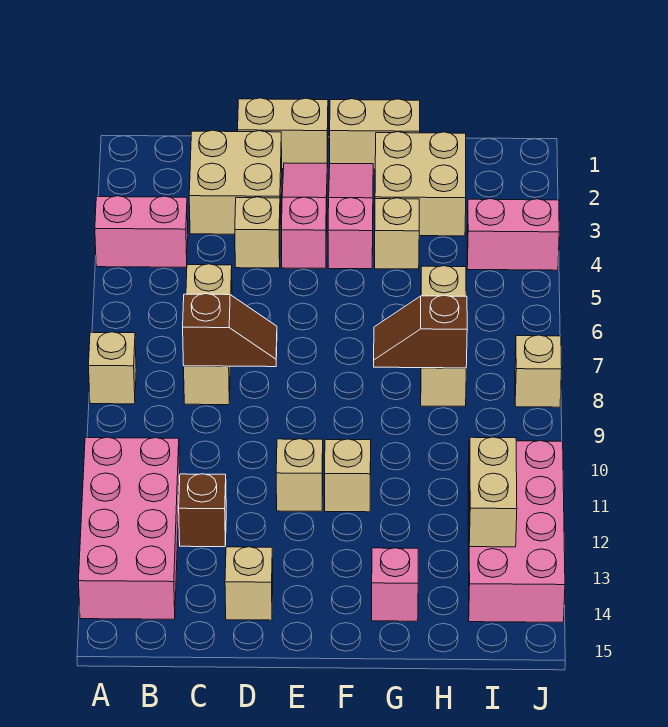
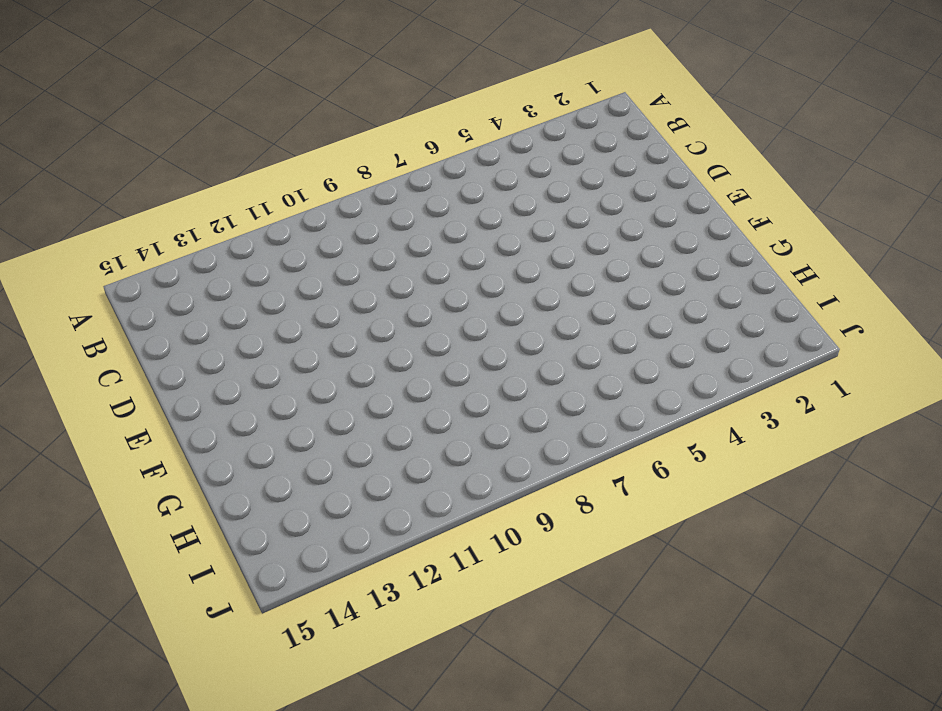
none -> pink 1x2 brick [95,196,188,267]
none -> tan 1x1 brick [89,332,136,404]
none -> pink 2x4 brick [79,437,180,619]

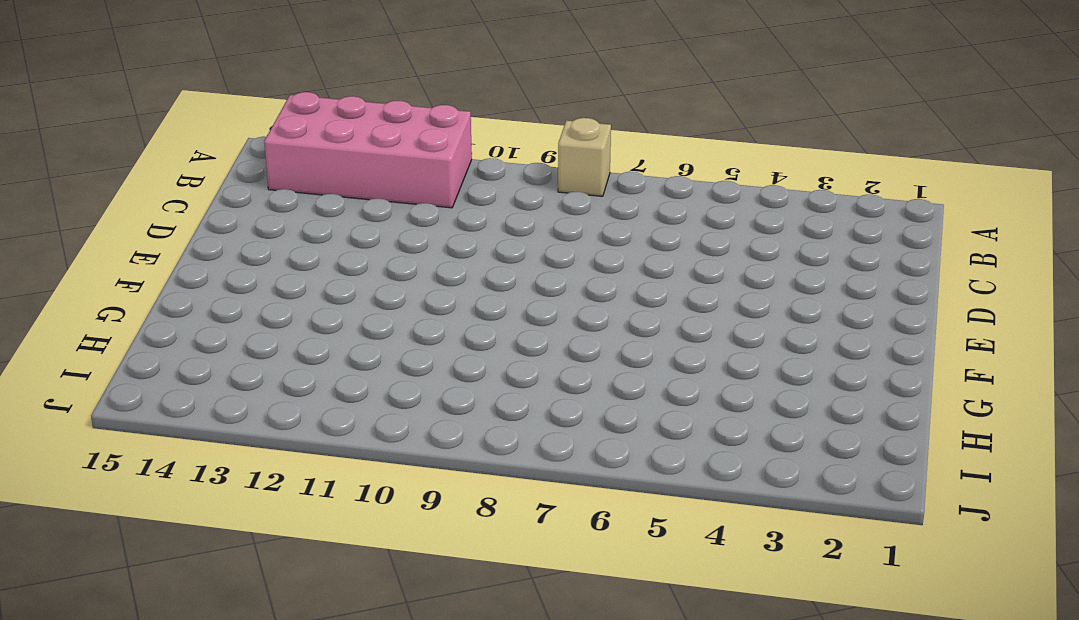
none -> pink 1x2 brick [95,196,188,267]
none -> tan 2x2 brick [189,130,282,234]
none -> tan 1x3 brick [184,264,232,405]

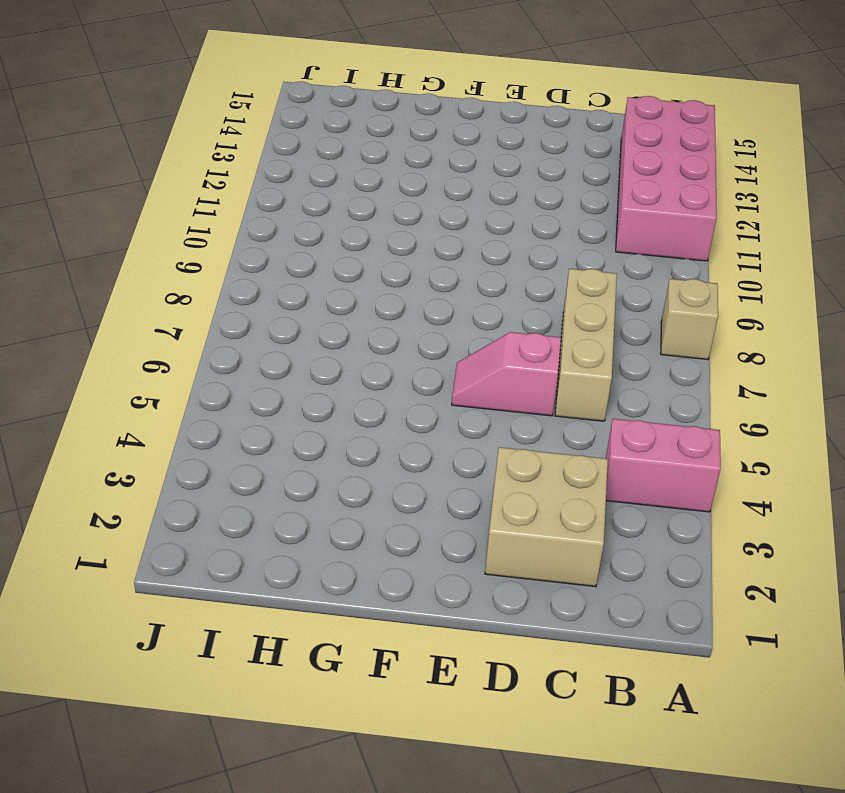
pink 1x2 slope [452,332,561,416] -> none
none -> brown 1x1 brick [179,474,226,547]
none -> tan 1x2 brick [238,98,328,169]
none -> tan 1x1 brick [235,197,280,268]

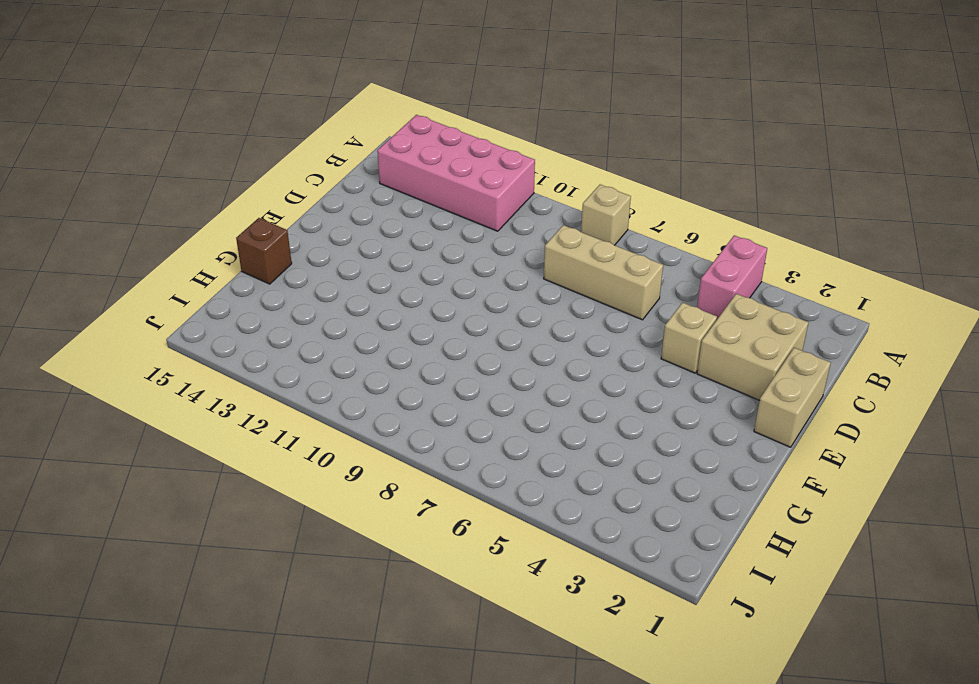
brown 1x1 brick [236,218,292,284] -> brown 1x1 brick moved to [179,474,226,547]
none -> tan 1x1 brick [225,547,273,620]
none -> pink 1x3 slope [282,163,327,268]
none -> tan 1x1 brick [276,439,323,511]

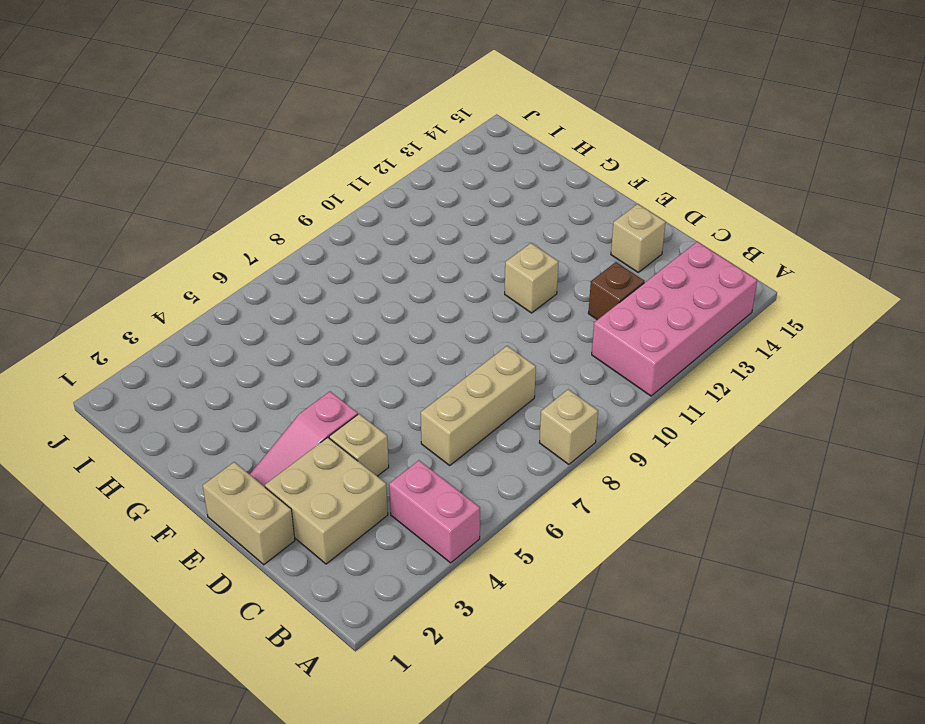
none -> tan 1x2 brick [330,99,420,169]
none -> pink 1x3 slope [328,163,373,269]
none -> tan 1x1 brick [325,439,371,512]

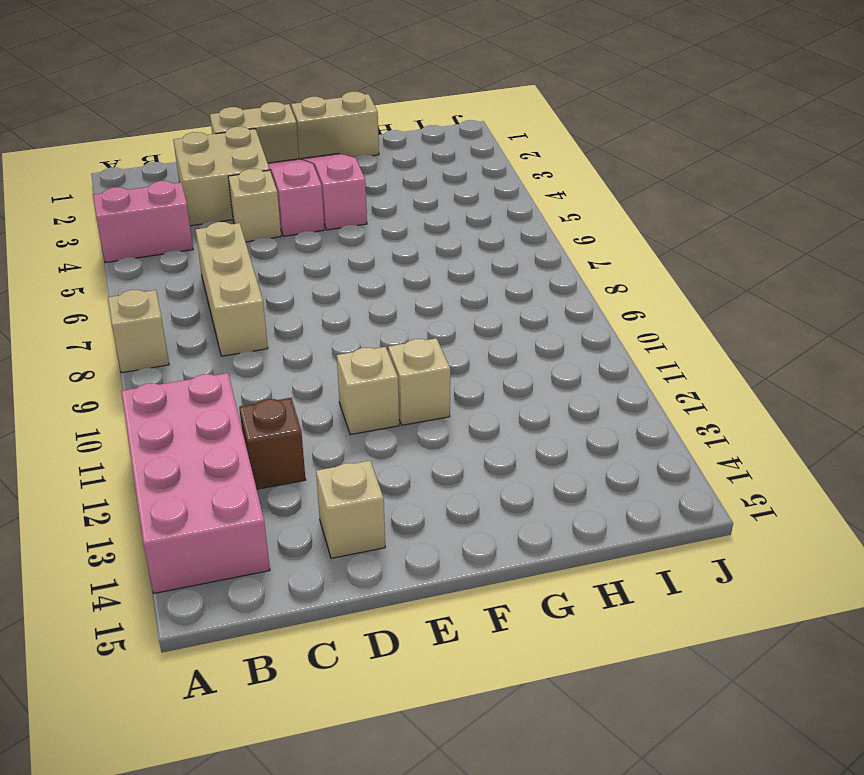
none -> tan 2x2 brick [375,132,466,236]
none -> tan 1x1 brick [375,198,419,269]
none -> pink 1x1 brick [372,548,418,621]

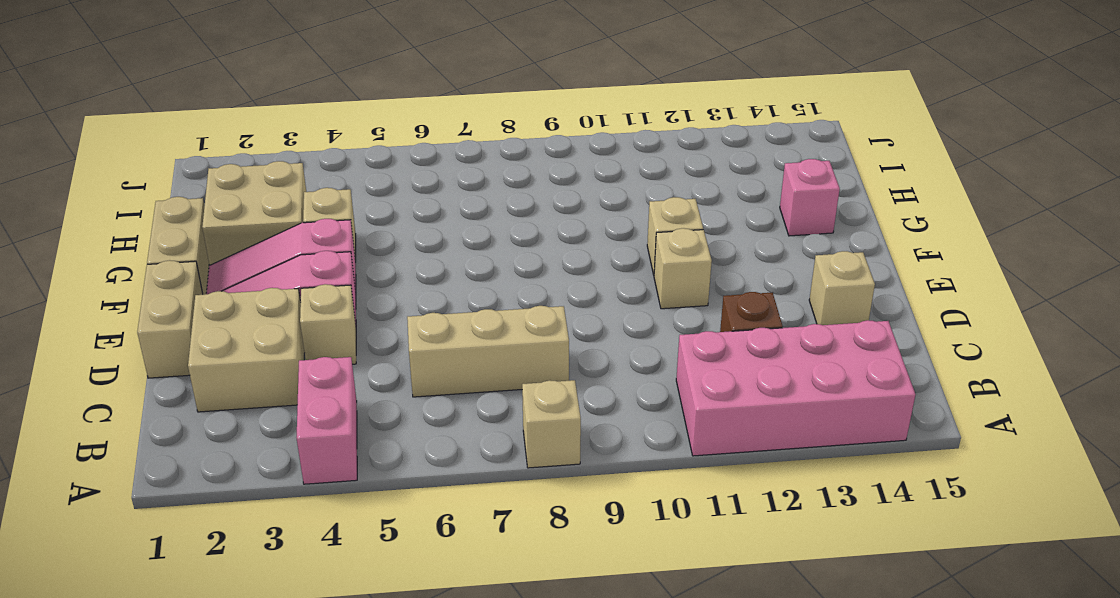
none -> tan 1x3 brick [421,266,466,406]
none -> pink 1x2 brick [467,199,559,270]
none -> pink 2x4 brick [468,441,565,622]

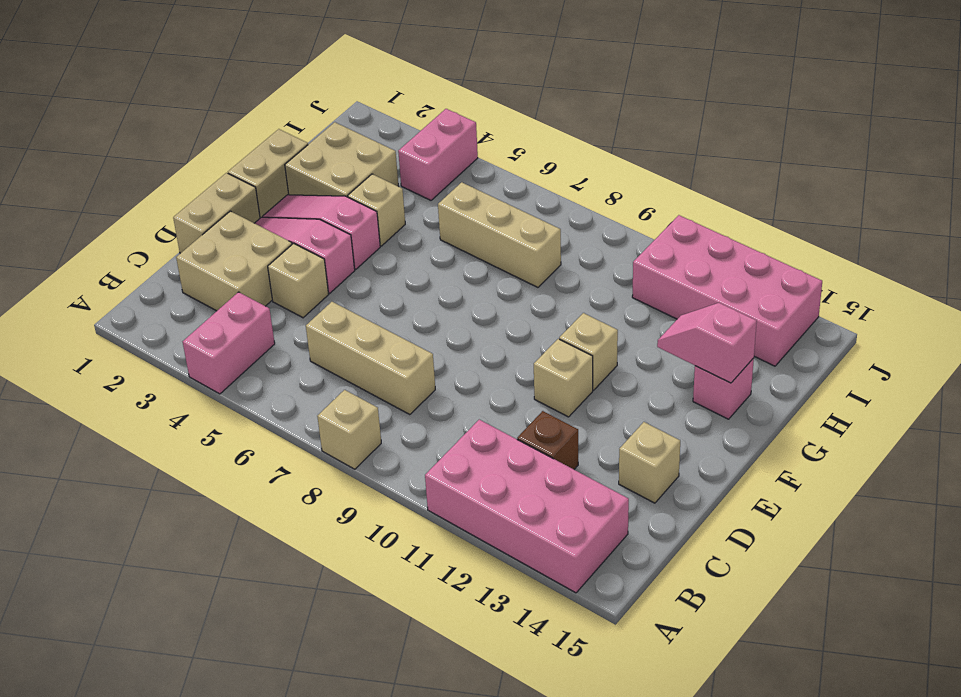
pink 1x2 slope [657,303,757,383] -> none
none -> tan 1x1 brick [515,335,562,407]
none -> brown 1x2 slope [183,294,277,367]
none -> brown 1x2 slope [374,295,467,368]

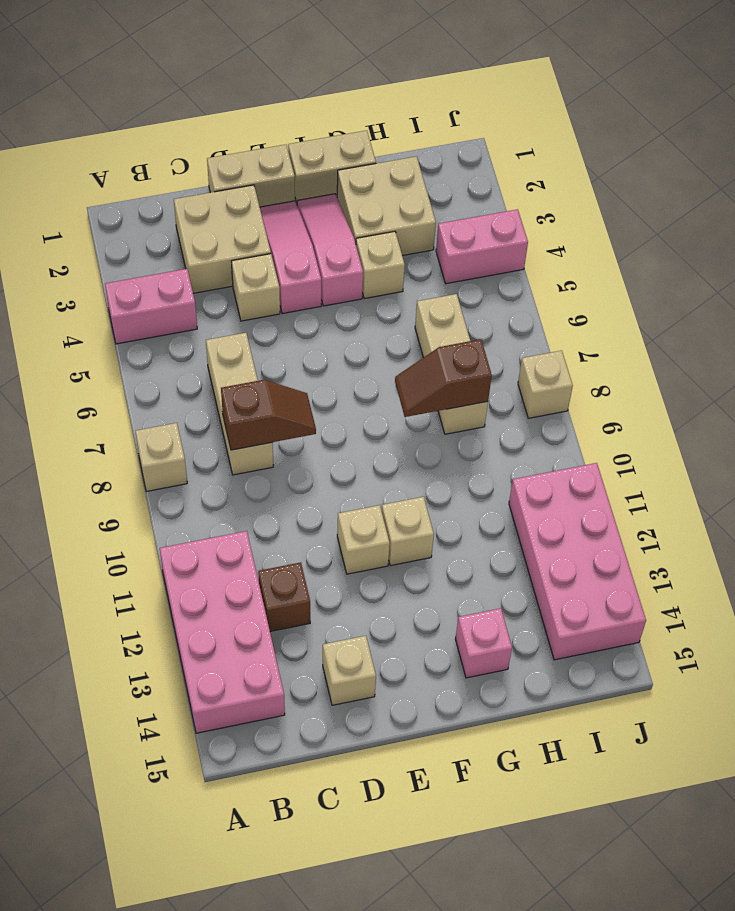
none -> tan 1x2 brick [469,437,517,547]

